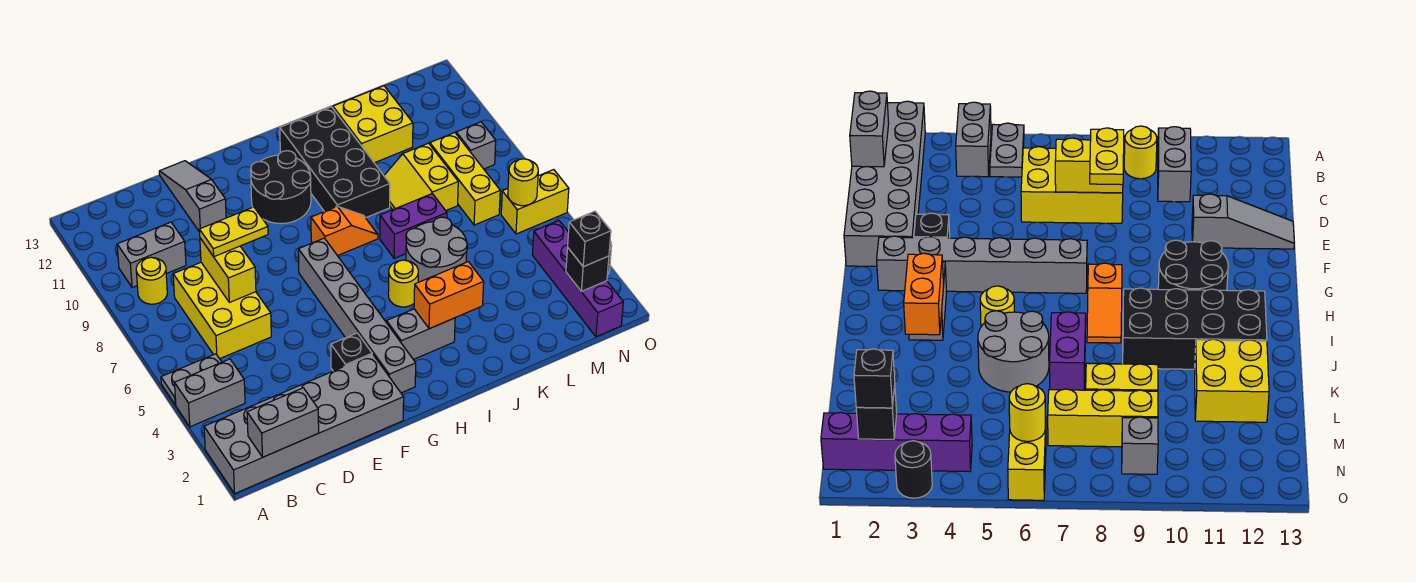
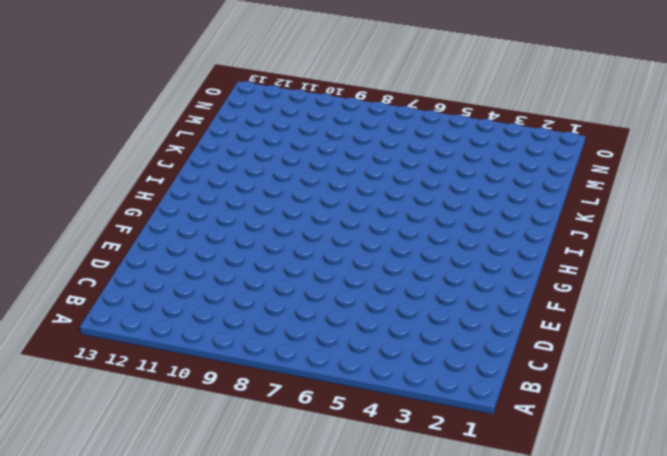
none -> grey 2x6 brick [204,354,404,494]
none -> grey 1x2 brick [175,359,245,427]
none -> grey 1x2 plate [161,354,221,405]
none -> yellow 1x1 round brick [136,257,167,304]

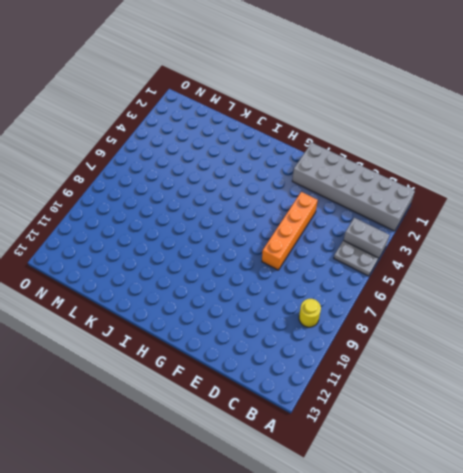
orange 1x4 brick [262,192,318,270] -> none
none -> grey 1x2 brick [117,222,186,288]
none -> yellow 2x3 brick [173,262,271,359]
none -> grey 1x3 slope [159,161,226,232]
none -> black 1x1 brick [331,333,372,371]

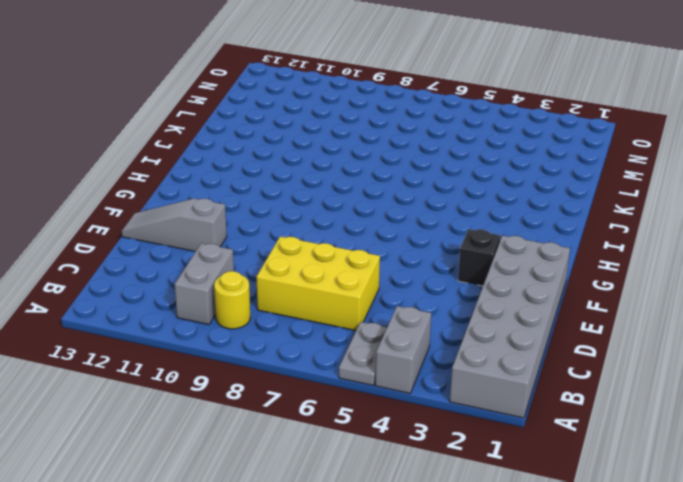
none -> grey 1x6 brick [298,238,416,393]
none -> black 2x2 round brick [251,151,311,224]
none -> grey 1x2 brick [387,309,455,360]
none -> orange 1x2 slope [311,206,378,256]

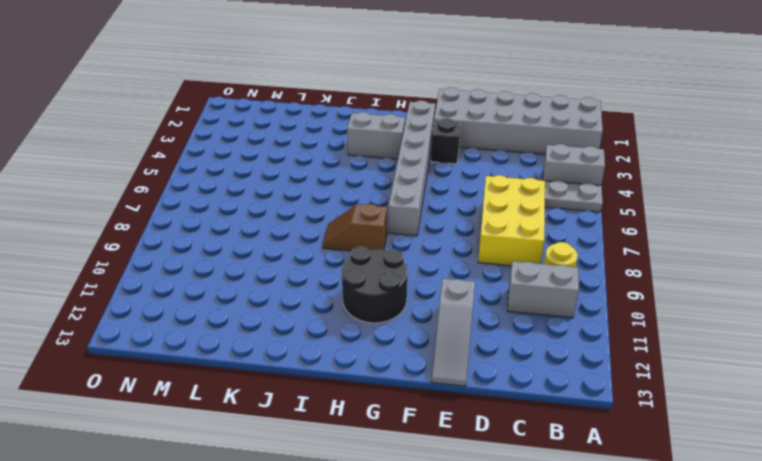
brown 1x2 slope [323,204,387,251] -> orange 1x2 slope [311,206,378,256]
none -> yellow 1x1 round brick [388,260,418,307]
none -> black 2x4 brick [280,107,390,218]
none -> grey 2x2 round brick [406,217,467,282]
none -> purple 1x2 brick [380,194,447,258]

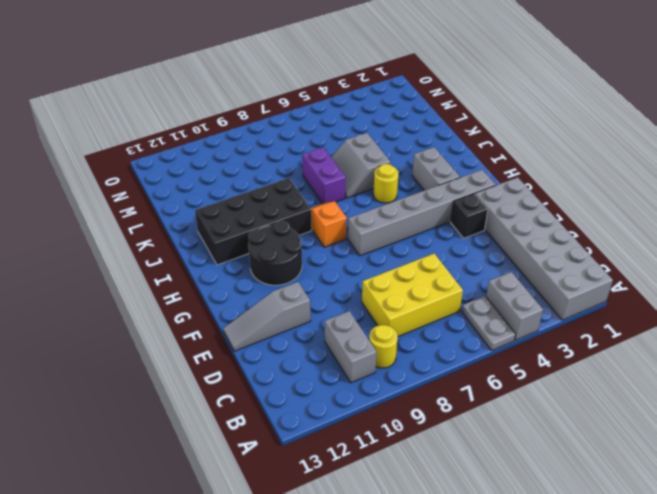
grey 2x2 slope [331,133,390,198] -> grey 2x2 round brick [406,217,467,282]
none -> yellow 2x2 slope [384,143,458,211]
none -> yellow 2x2 brick [333,86,413,163]
none -> yellow 1x3 brick [430,132,500,225]
none -> purple 1x4 brick [532,221,623,337]

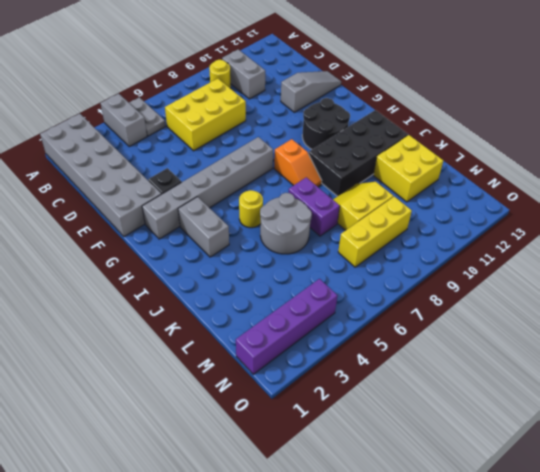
none -> yellow 1x2 brick [501,170,569,234]
none -> grey 1x1 brick [456,122,496,169]
none -> black 1x1 round brick [895,441,932,498]
none -> grey 1x2 brick [247,388,319,457]

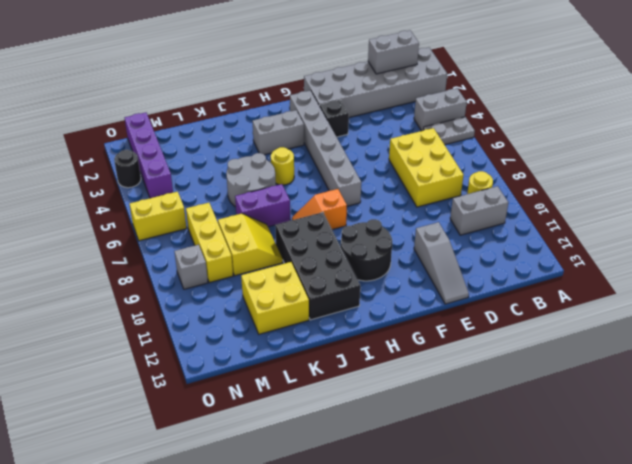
none -> yellow 1x2 brick [200,238,256,302]
none -> orange 1x2 brick [414,262,484,329]
none -> black 1x1 brick [566,248,609,291]
none -> yellow 1x1 round brick [508,159,538,206]

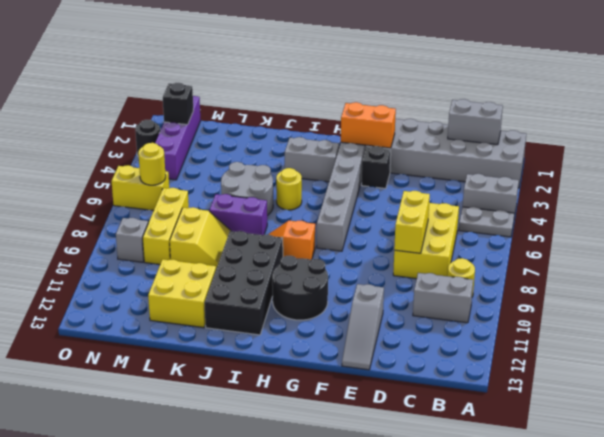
orange 1x2 brick [341,102,396,148] -> orange 1x2 brick moved to [414,262,484,329]
none -> yellow 1x2 plate [199,207,268,257]
none -> black 1x1 brick [568,211,611,267]

